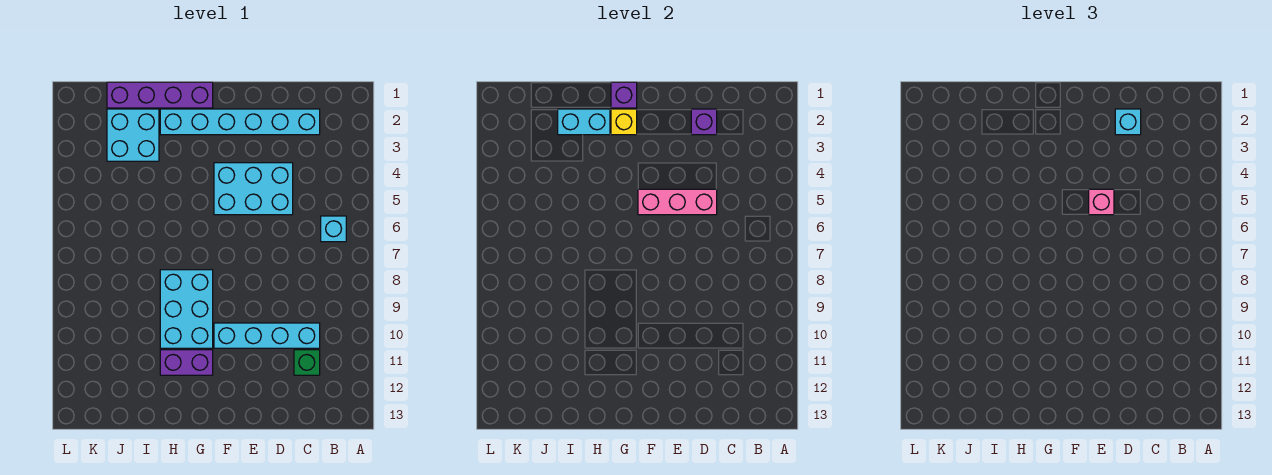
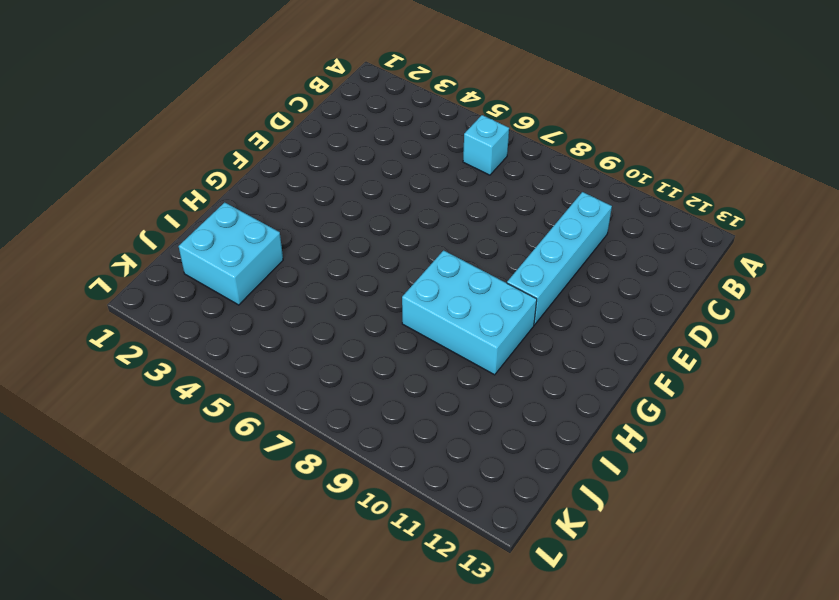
none -> cyan 1x6 brick [160,109,320,135]
none -> green 1x1 brick [294,350,320,375]
none -> cyan 2x3 brick [214,163,293,215]

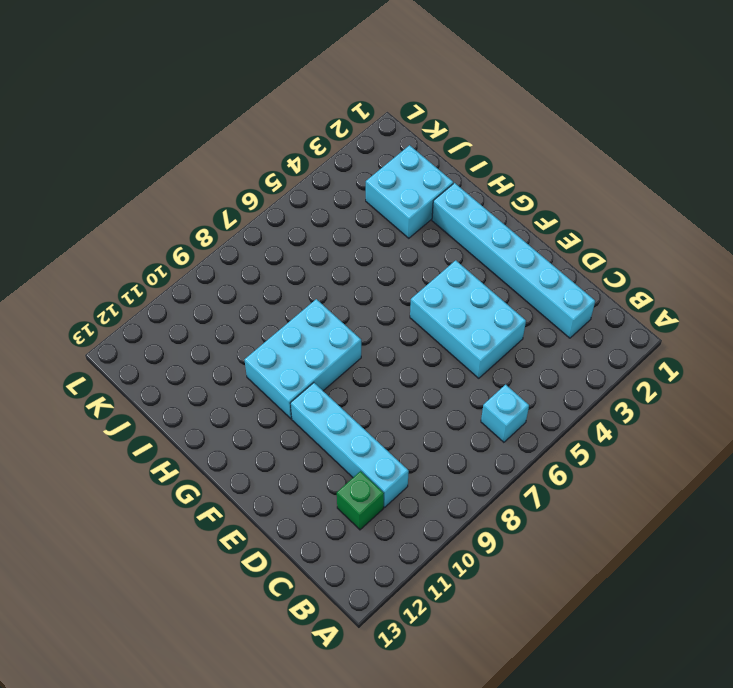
none -> purple 1x4 brick [107,82,213,108]
none -> purple 1x2 brick [160,350,213,375]
none -> purple 1x1 brick [691,109,717,135]

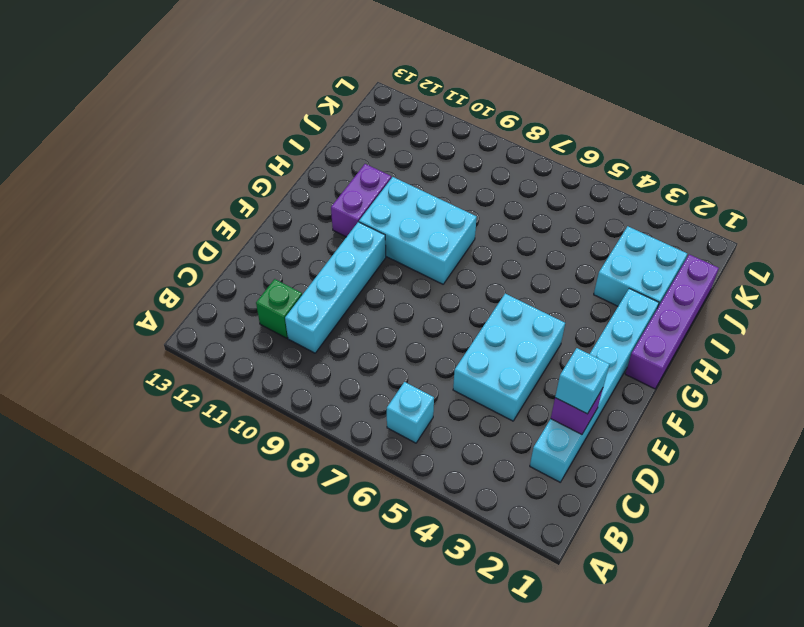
none -> pink 1x3 brick [638,189,717,215]
none -> purple 1x1 brick [611,82,637,108]
none -> yellow 1x1 brick [611,109,637,135]

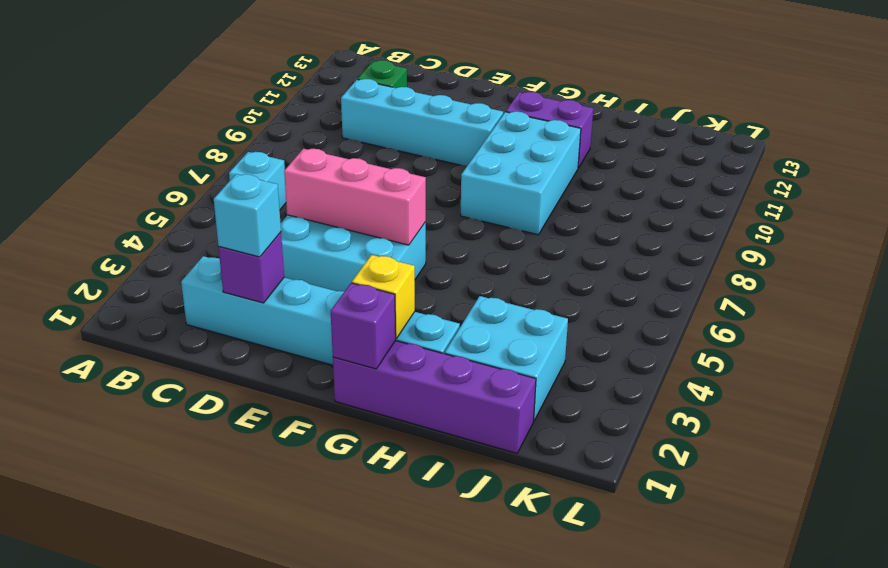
none -> cyan 1x2 brick [558,109,610,135]
none -> pink 1x1 brick [1089,189,1114,215]

